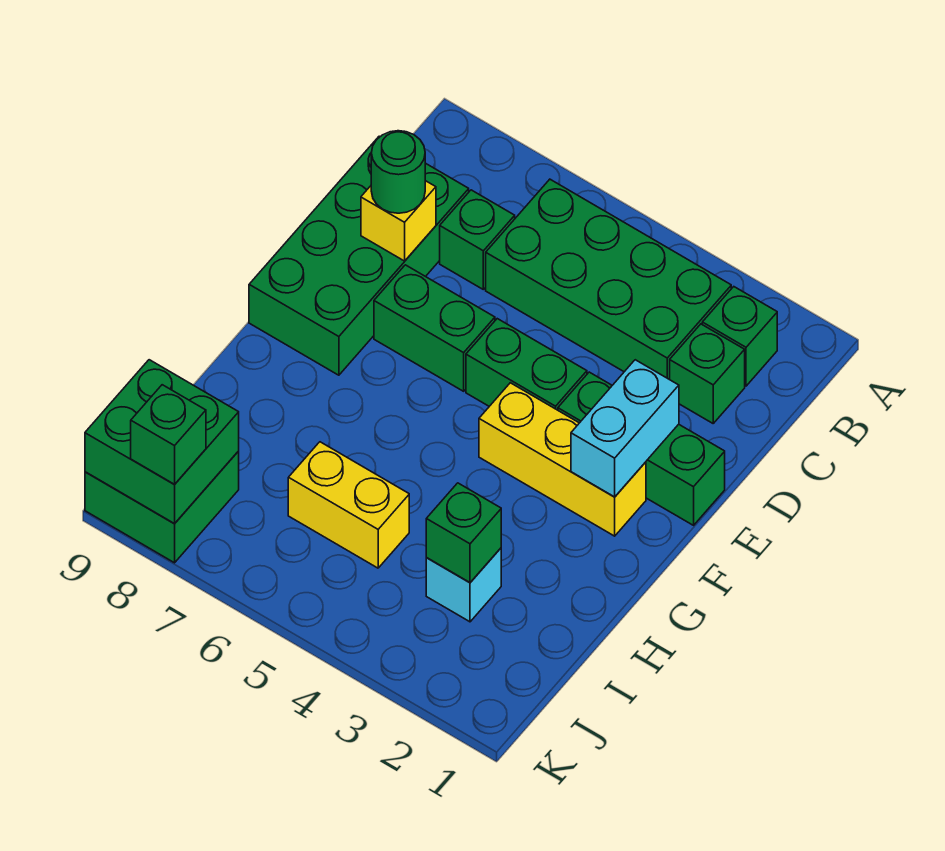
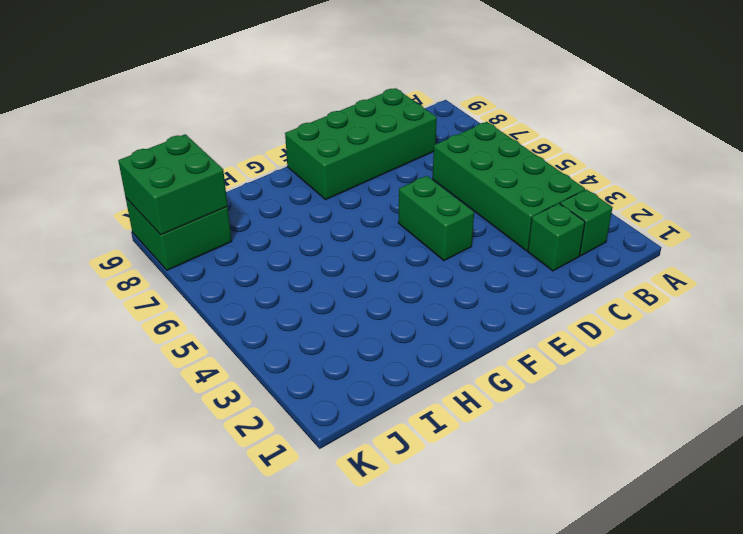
none -> green 1x1 brick [440,190,515,289]
none -> green 1x3 brick [558,372,725,525]
none -> green 1x2 brick [374,265,495,391]

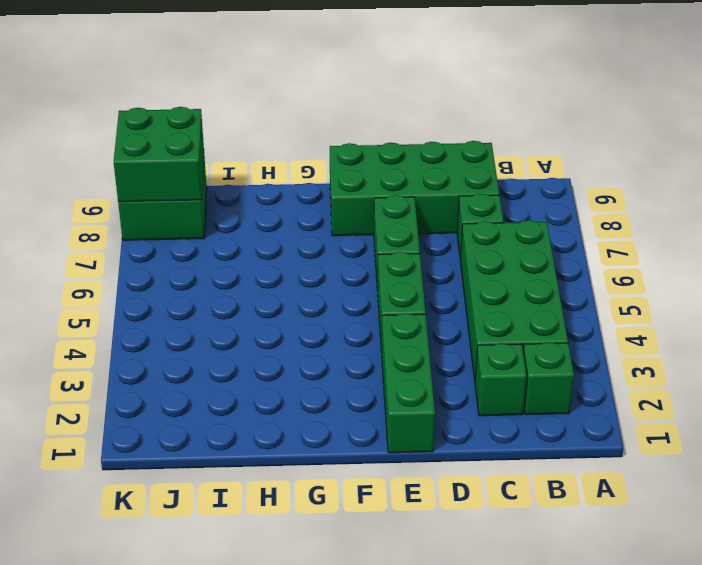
none -> yellow 1x3 brick [479,383,646,536]
none -> cyan 1x1 brick [426,548,501,622]
none -> yellow 1x2 brick [288,442,409,568]

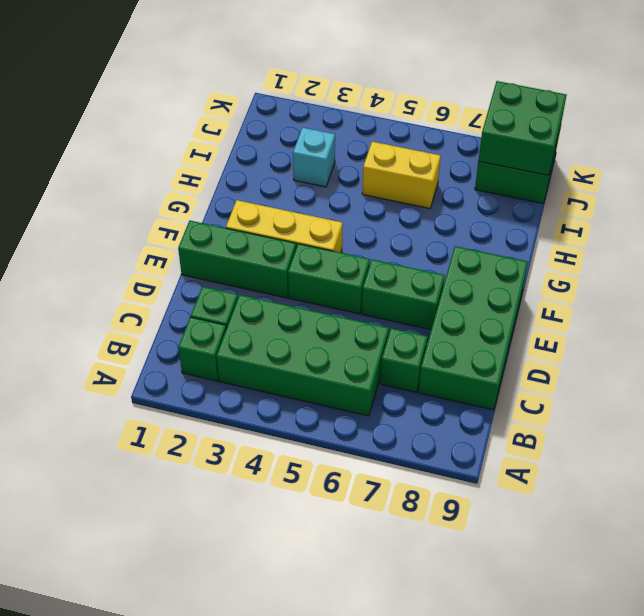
none -> yellow 1x1 brick [361,181,436,261]
none -> cyan 1x2 brick [571,360,679,497]
none -> green 1x1 brick [426,483,501,583]

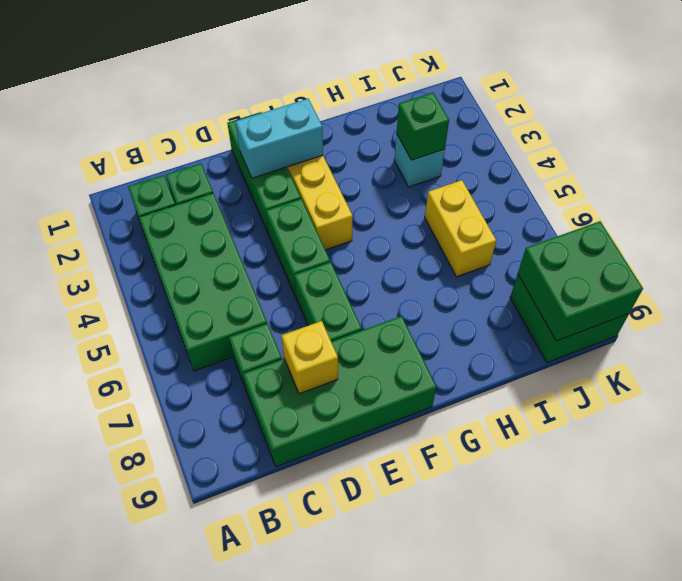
none -> green 1x1 round brick [371,131,425,213]
none -> green 1x1 brick [131,385,206,485]

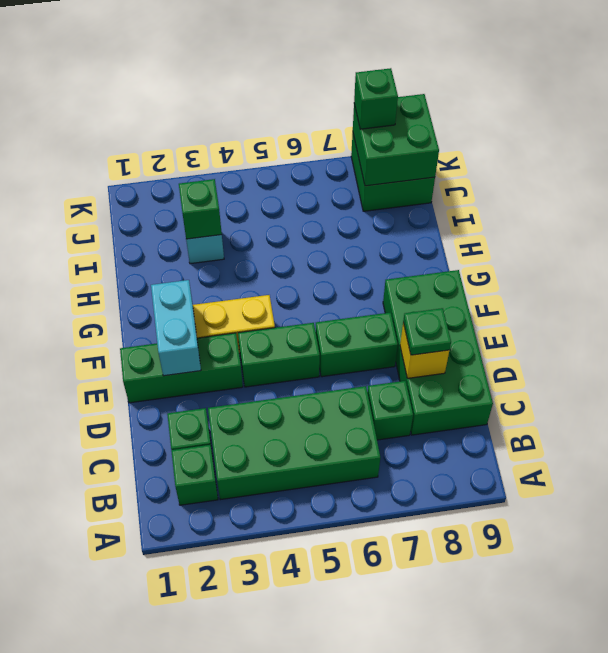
green 1x1 plate [403,308,451,355] -> green 1x1 round brick [371,131,425,213]
none -> yellow 1x2 brick [288,442,409,568]

